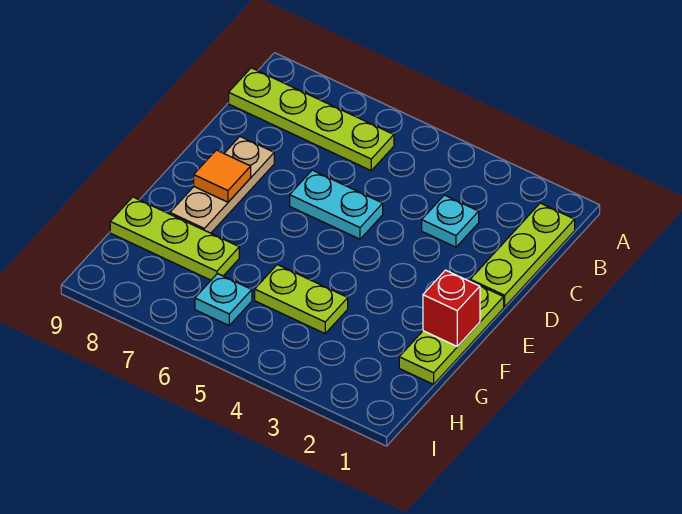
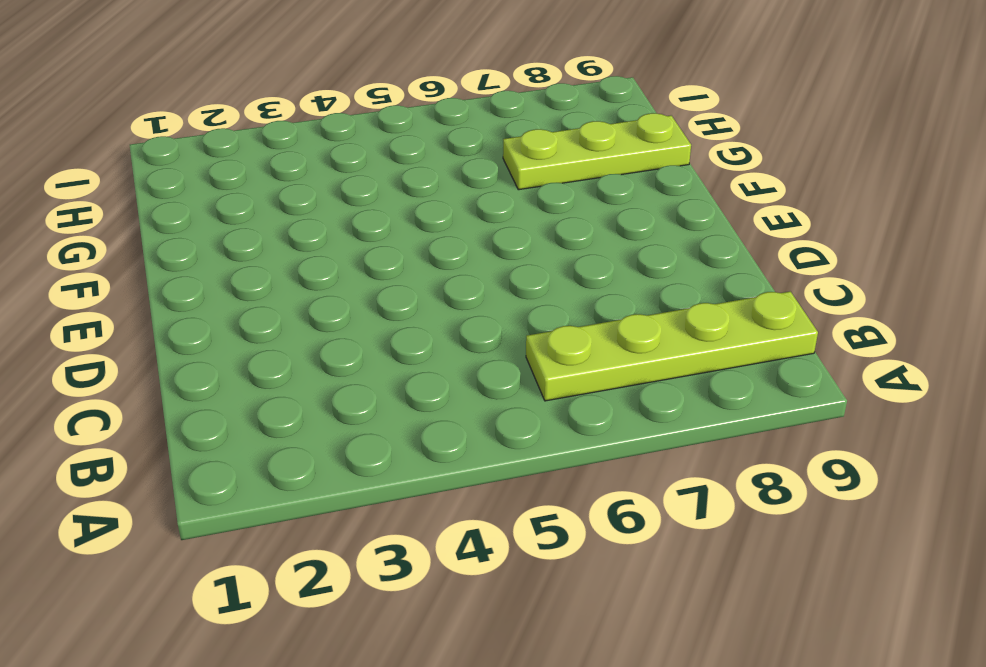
none -> lime 1x3 plate [470,203,575,307]
none -> cyan 1x1 plate [422,195,479,247]

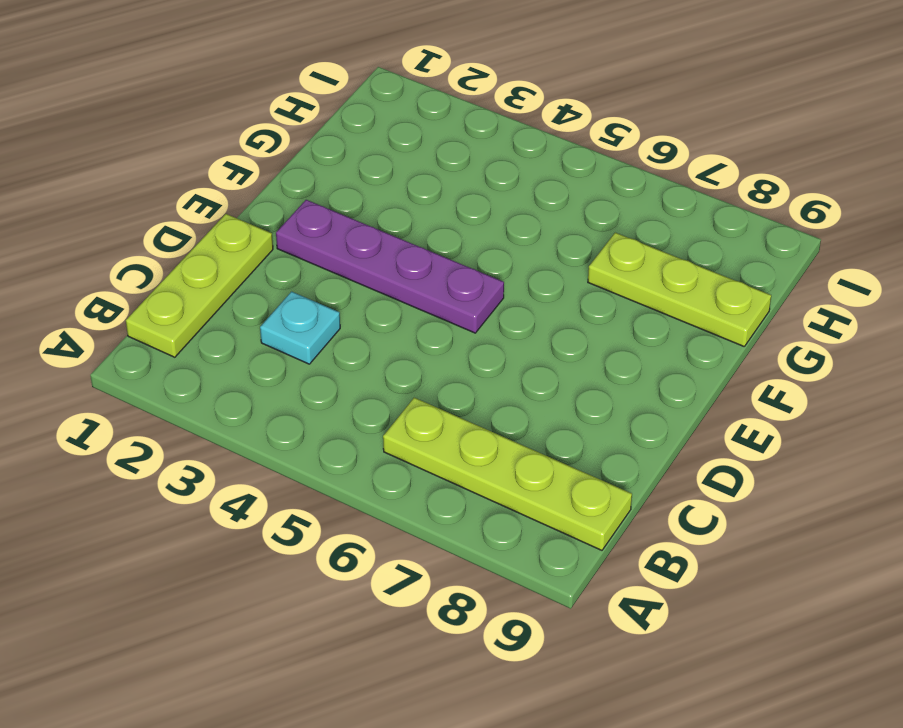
purple 1x4 plate [276,200,504,333] -> none
none -> cyan 1x2 plate [290,170,383,239]
none -> tan 1x3 plate [170,137,274,233]

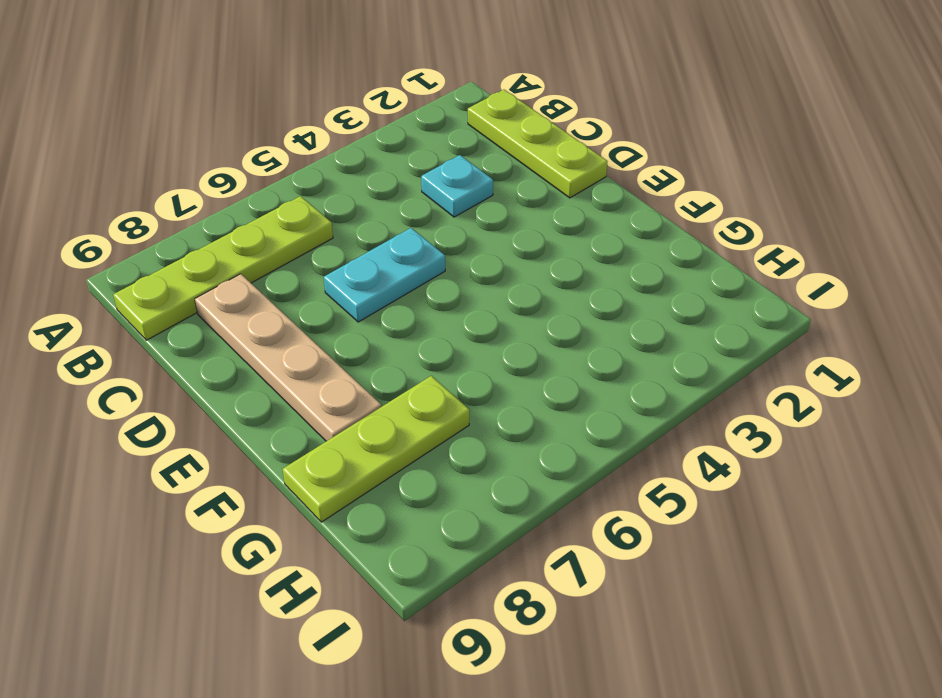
tan 1x4 plate [195,274,381,441] -> tan 1x3 plate [170,137,274,233]
none -> lime 1x3 plate [399,281,504,384]
none -> lime 1x2 plate [255,265,348,333]

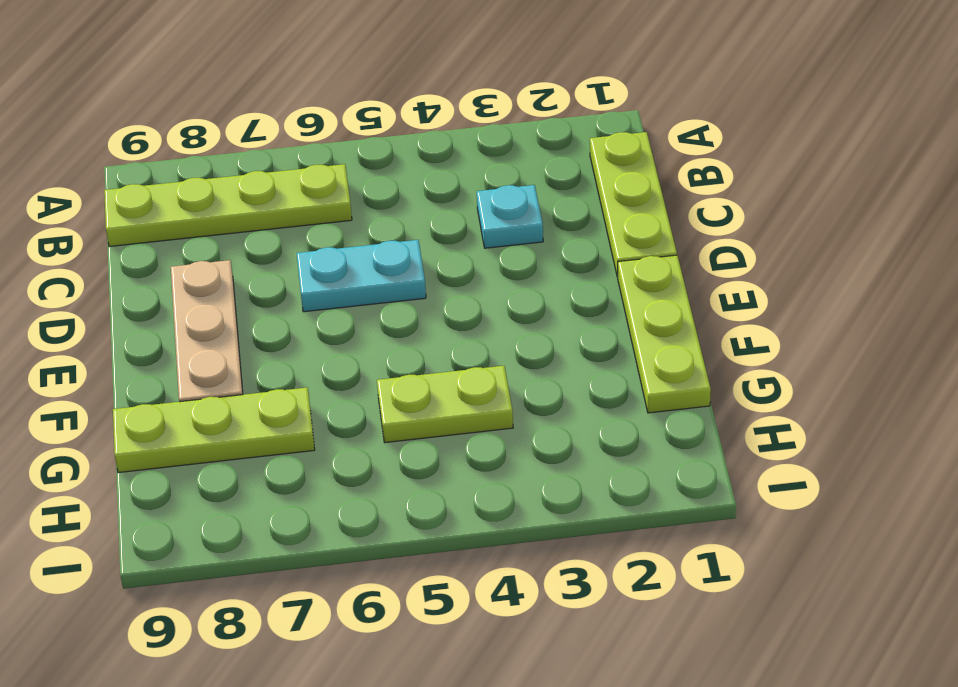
none -> cyan 1x1 plate [195,274,252,325]
none -> orange 1x1 tile [194,150,251,202]

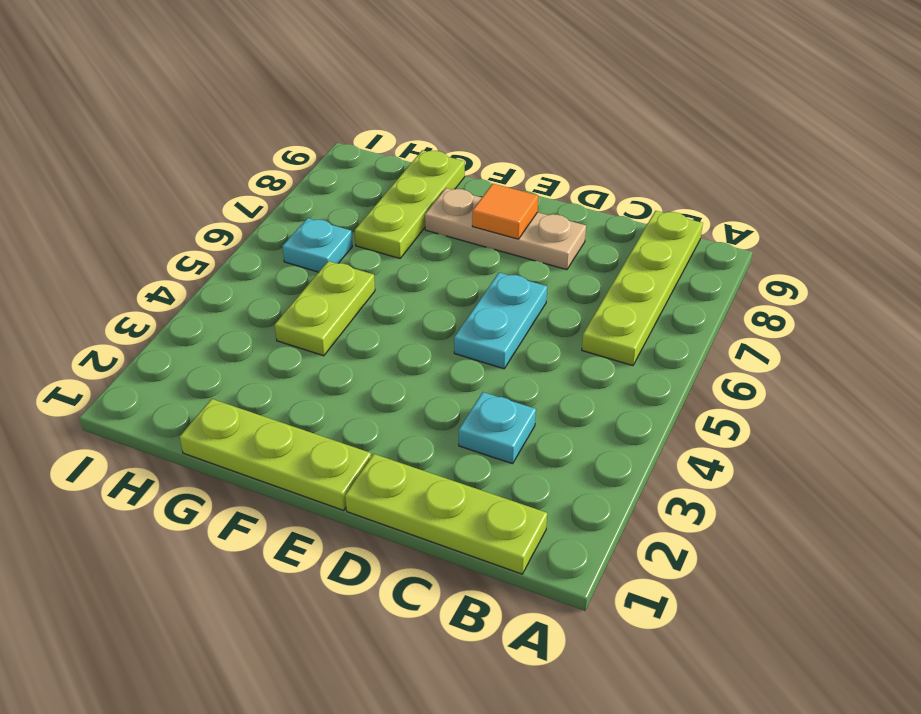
none -> red 1x1 brick [423,270,480,346]

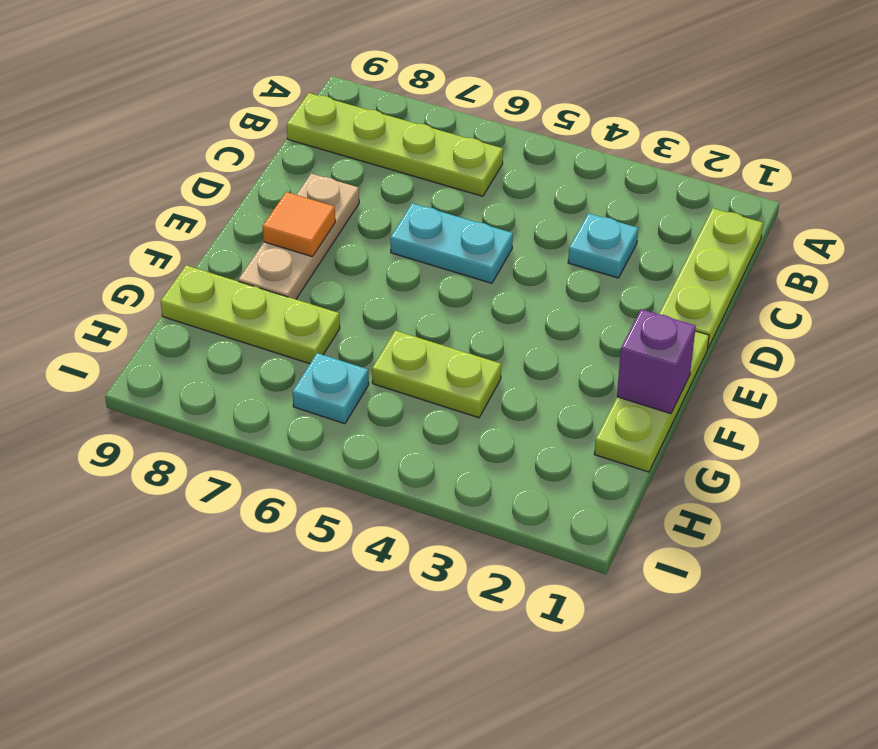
purple 1x1 brick [617,309,696,414] -> red 1x1 brick [423,270,480,346]

